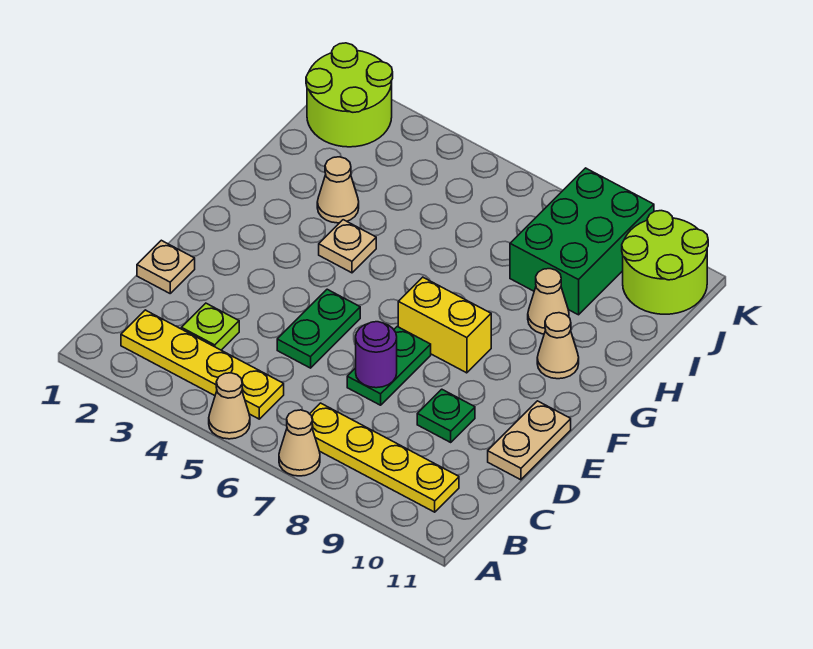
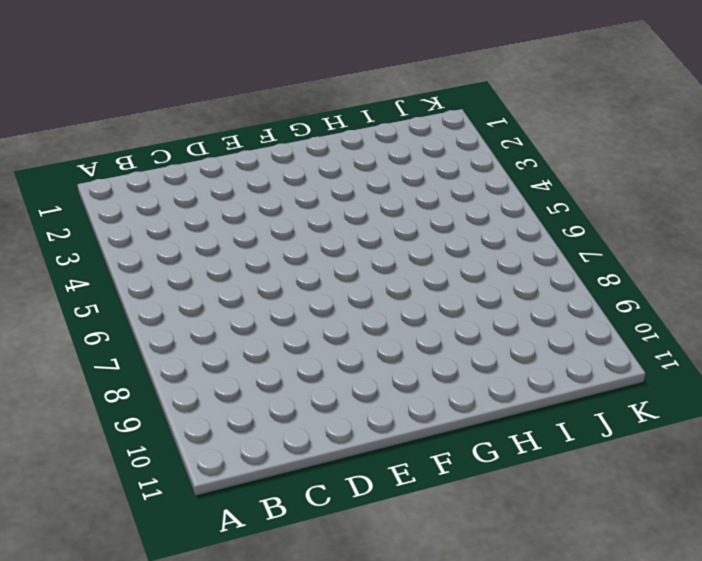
none -> tan 1x1 cone [209,373,250,439]
none -> tan 1x1 cone [279,410,320,476]
none -> yellow 1x4 plate [121,310,284,419]

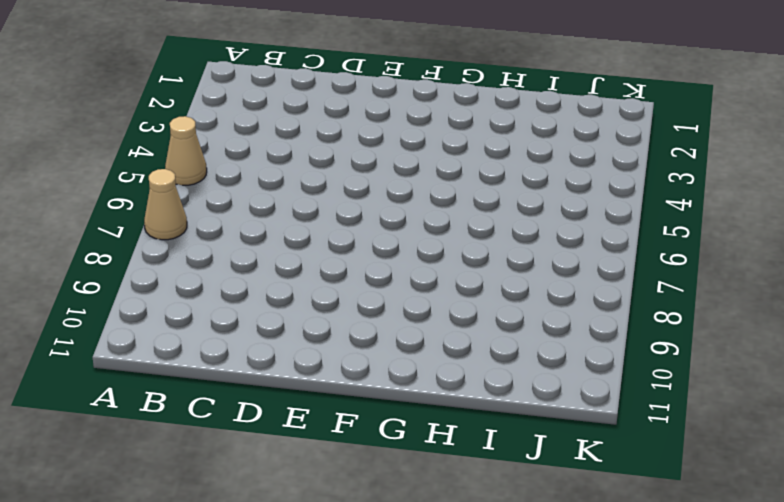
none -> yellow 1x4 plate [121,310,284,419]
none -> yellow 1x4 plate [310,403,459,512]
none -> lime 1x1 plate [181,303,239,350]

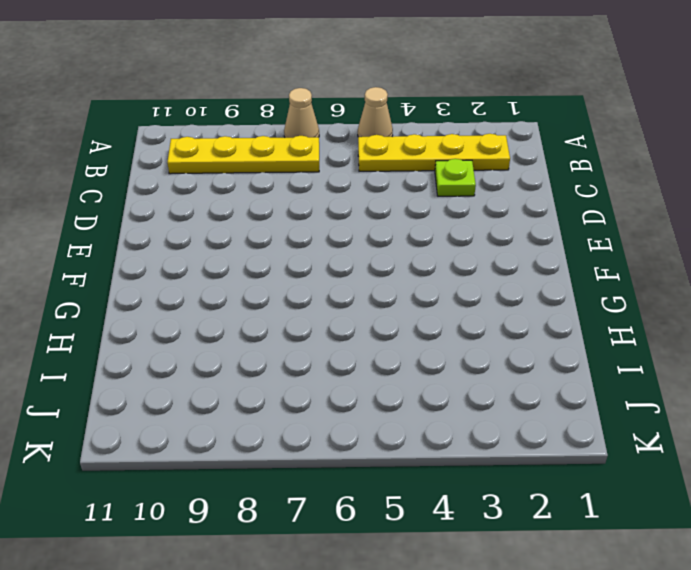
none -> tan 1x1 plate [137,240,195,293]
none -> green 1x2 plate [277,289,360,368]
none -> green 1x2 plate [347,327,431,405]

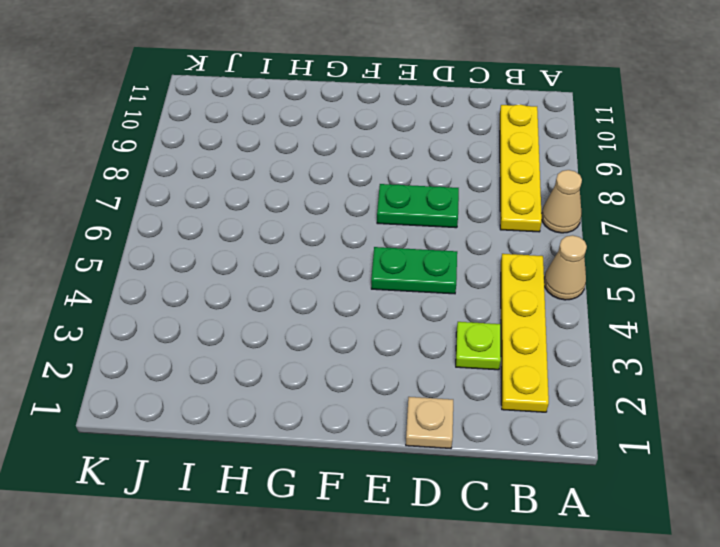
none -> green 1x1 plate [417,389,475,442]
none -> tan 1x2 plate [488,401,571,480]
none -> yellow 1x2 brick [398,277,491,373]

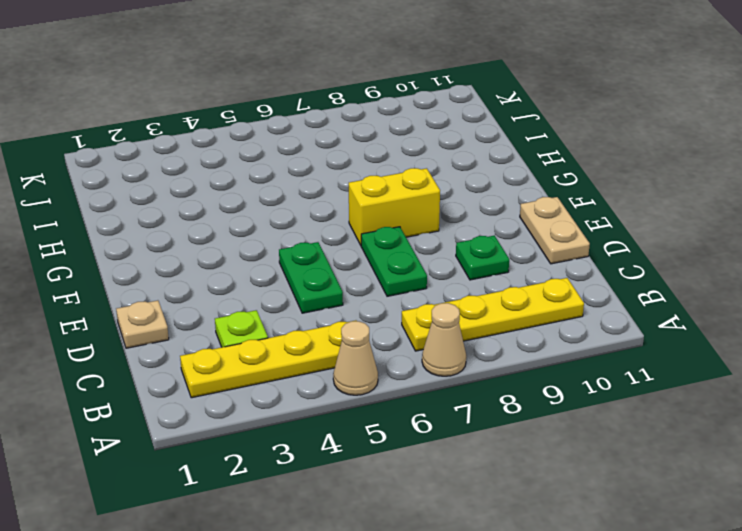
none -> tan 1x1 plate [319,220,376,273]
none -> tan 1x1 cone [537,313,579,379]
none -> tan 1x1 cone [317,157,359,223]

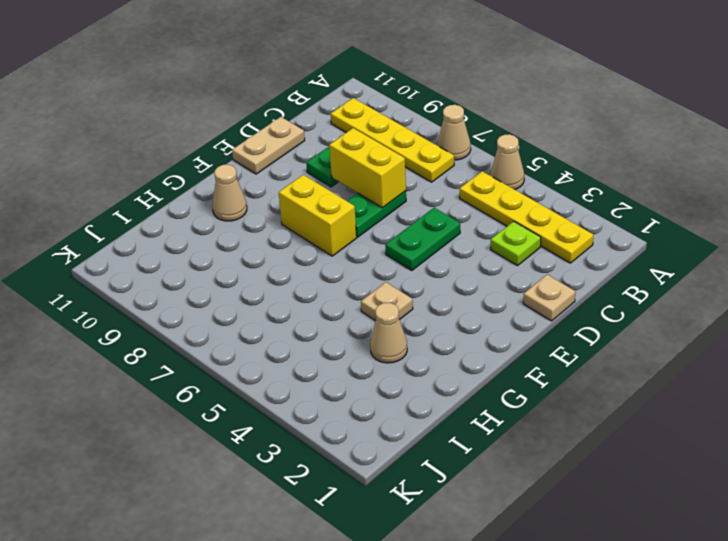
yellow 1x2 brick [329,128,406,208] -> purple 1x1 round brick [356,322,397,388]
none -> tan 1x1 cone [528,269,569,334]
none -> green 2x3 brick [510,168,654,315]
none -> lime 2x2 round brick [306,43,393,147]

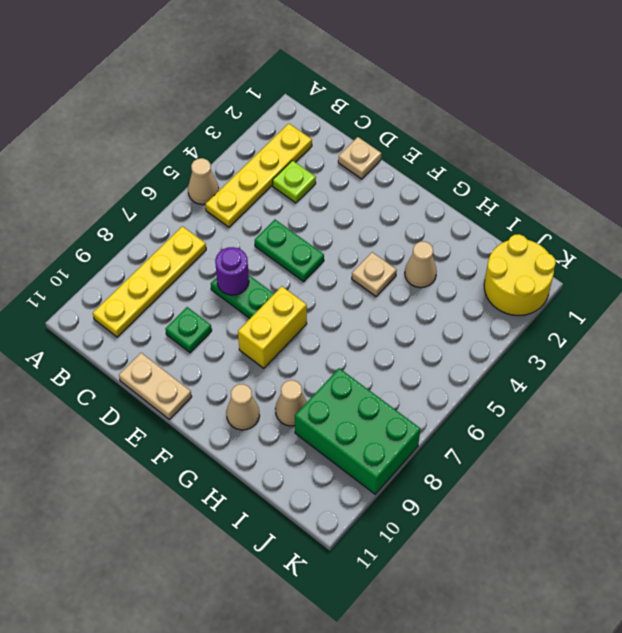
yellow 2x2 round brick [484,234,556,315] -> lime 2x2 round brick [306,43,393,147]
none -> tan 1x1 cone [279,410,320,476]
none -> lime 2x2 round brick [622,211,708,314]

